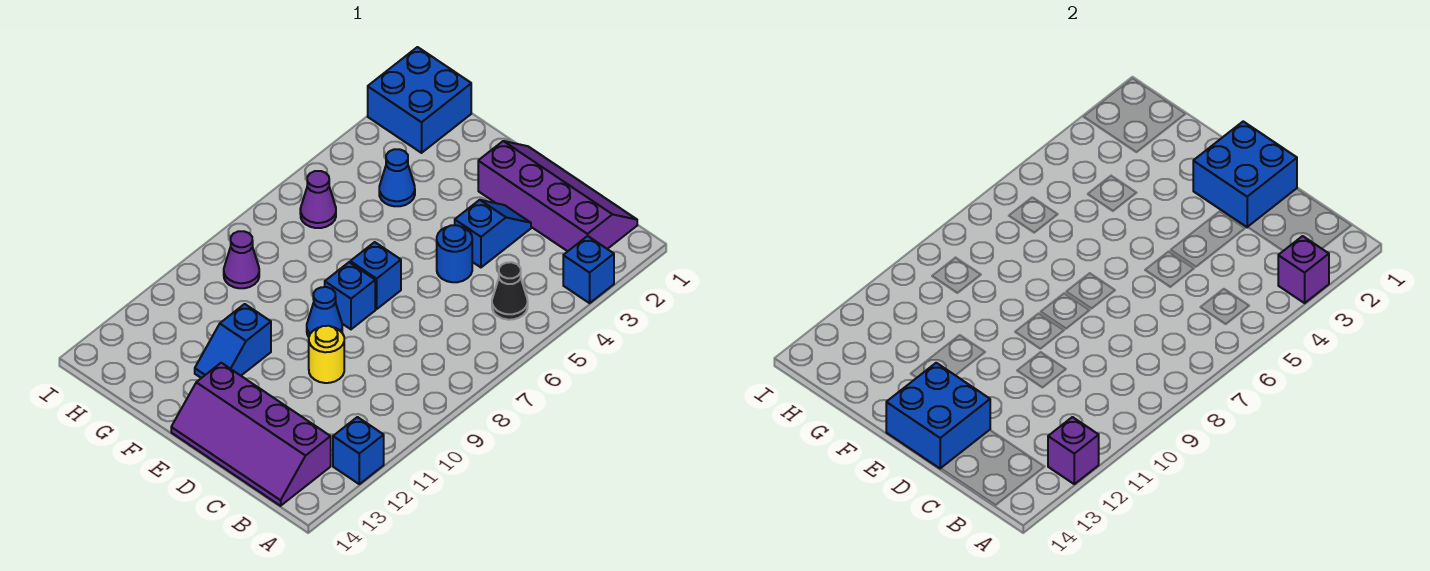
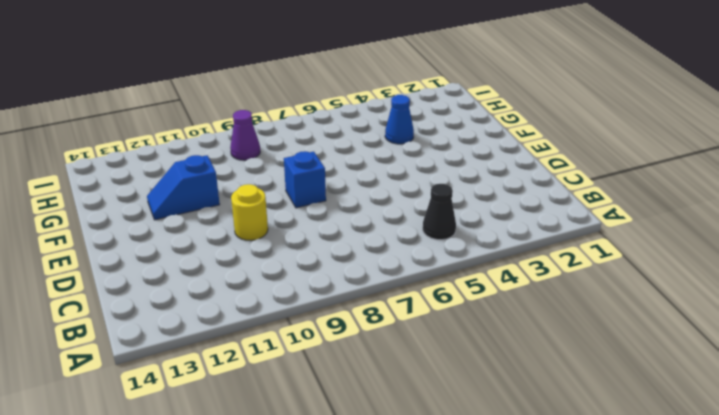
none -> blue 1x1 brick [563,236,614,303]
none -> blue 1x1 brick [333,417,384,484]
none -> purple 2x4 slope [478,141,637,251]

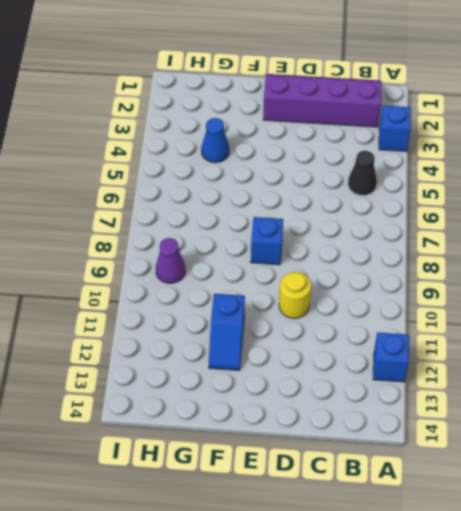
none -> purple 2x4 slope [171,363,331,506]
none -> blue 1x2 slope [455,200,531,267]
none -> blue 1x1 round brick [437,225,472,282]

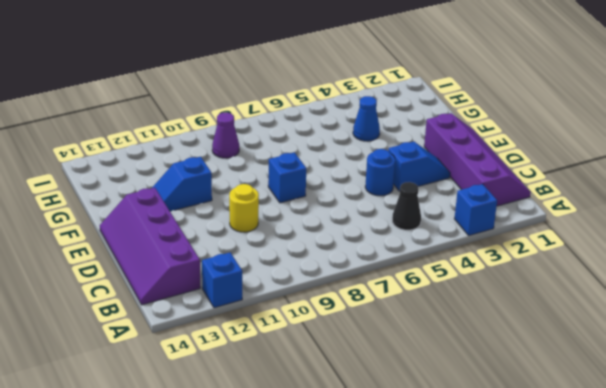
none -> blue 1x1 brick [350,242,401,309]
none -> blue 1x1 cone [307,287,342,337]
none -> blue 2x2 brick [368,47,471,153]

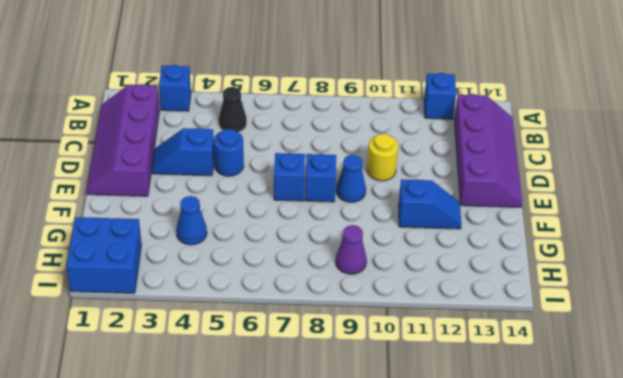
none -> purple 1x1 cone [300,171,336,228]
none -> purple 1x1 brick [1278,236,1329,303]
none -> purple 1x1 brick [1048,417,1099,484]

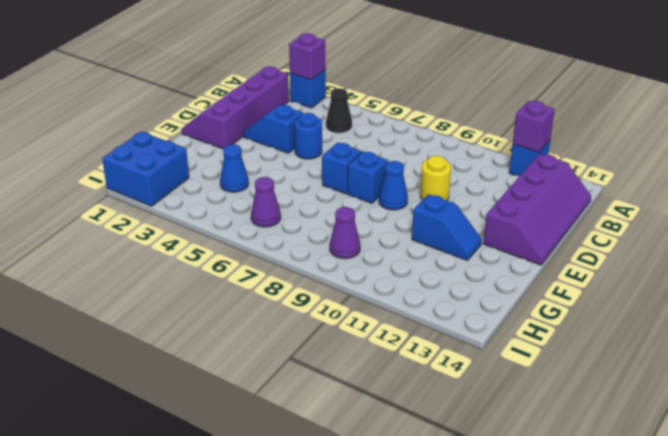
none -> blue 2x2 brick [1193,121,1297,227]
none -> blue 2x2 brick [886,363,990,469]

